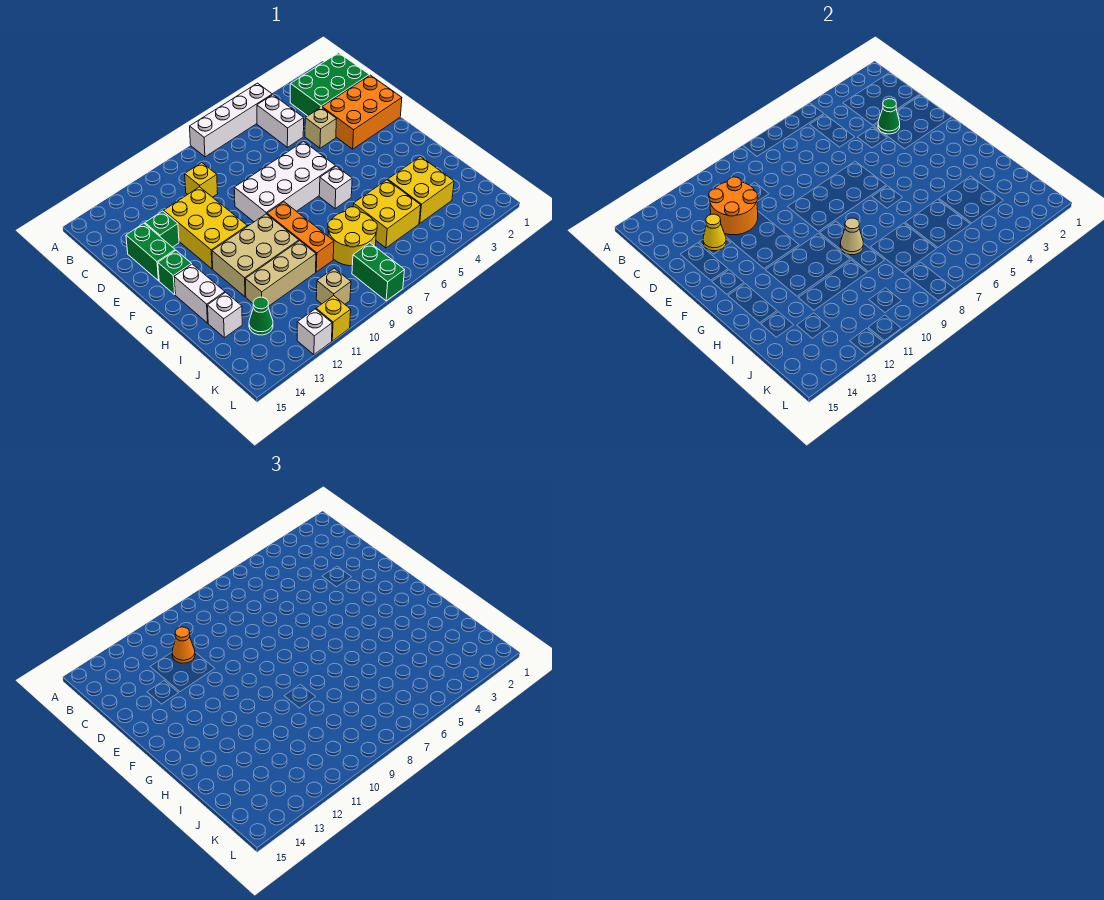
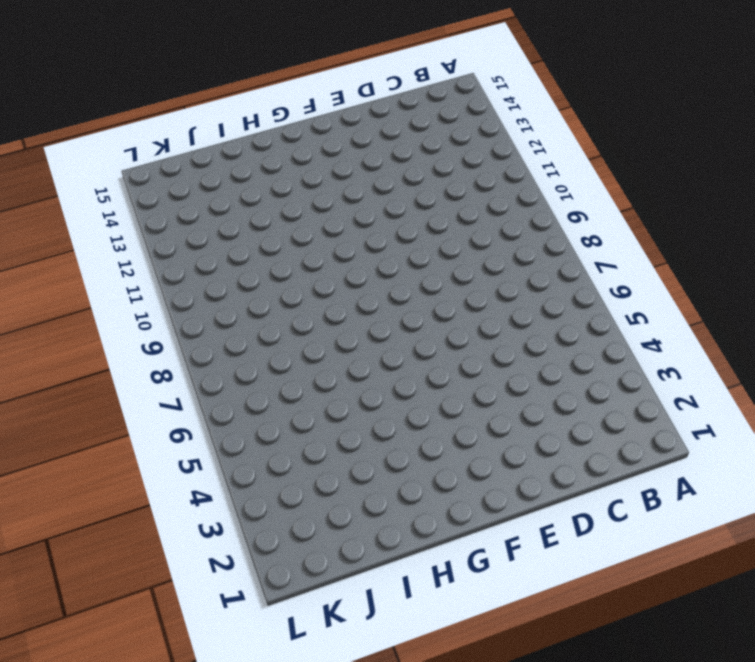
none -> white 1x4 brick [190,83,272,157]
none -> green 2x3 brick [290,53,369,116]
none -> white 1x2 brick [257,95,304,147]
none -> yellow 1x1 brick [185,163,218,197]

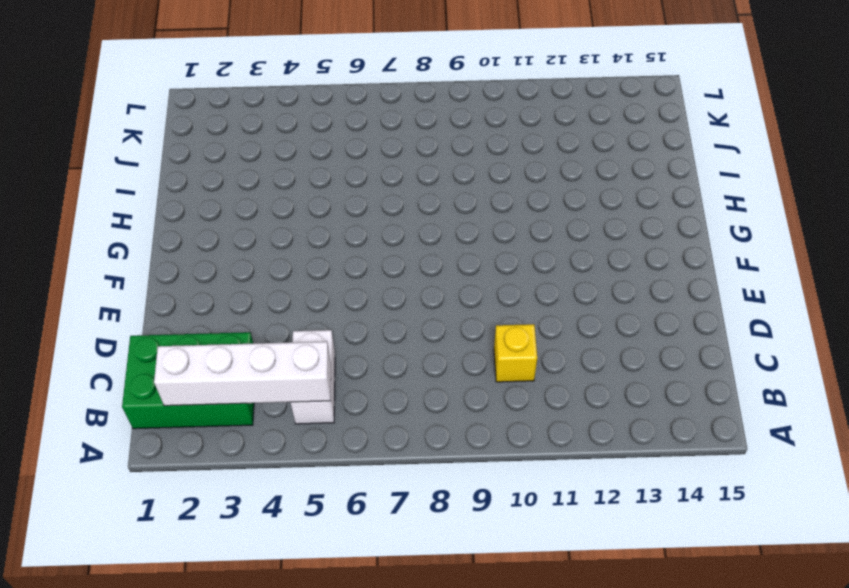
white 1x4 brick [154,341,331,406] -> white 1x4 brick moved to [190,83,272,157]
none -> orange 2x3 brick [322,75,402,149]
none -> tan 1x1 brick [305,107,336,148]
none -> yellow 2x3 brick [164,187,247,269]
none -> green 1x1 brick [145,211,179,247]

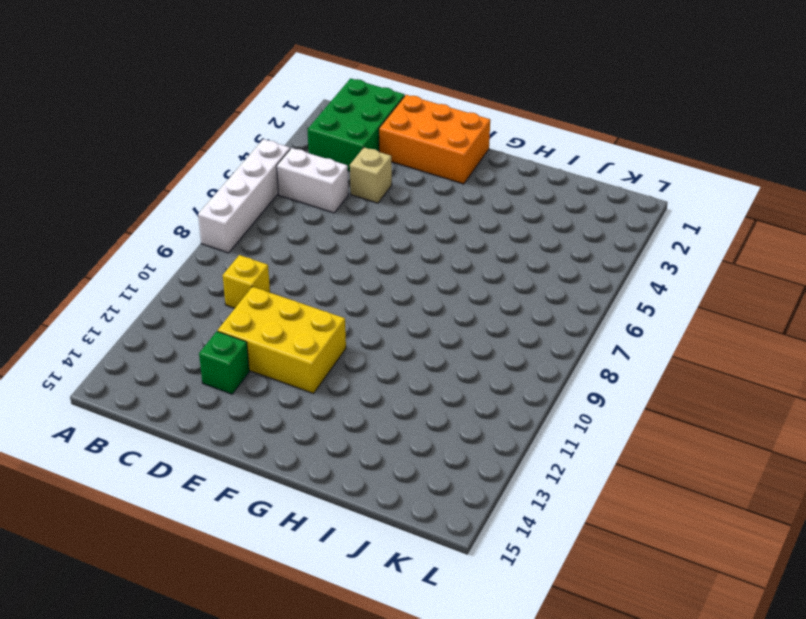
orange 2x3 brick [379,95,490,184] -> orange 2x3 brick turned to [322,75,402,149]
none -> green 1x2 brick [126,223,175,281]
none -> white 2x4 brick [234,142,336,222]
none -> green 1x1 brick [158,250,192,294]
none -> white 1x1 brick [319,166,352,209]

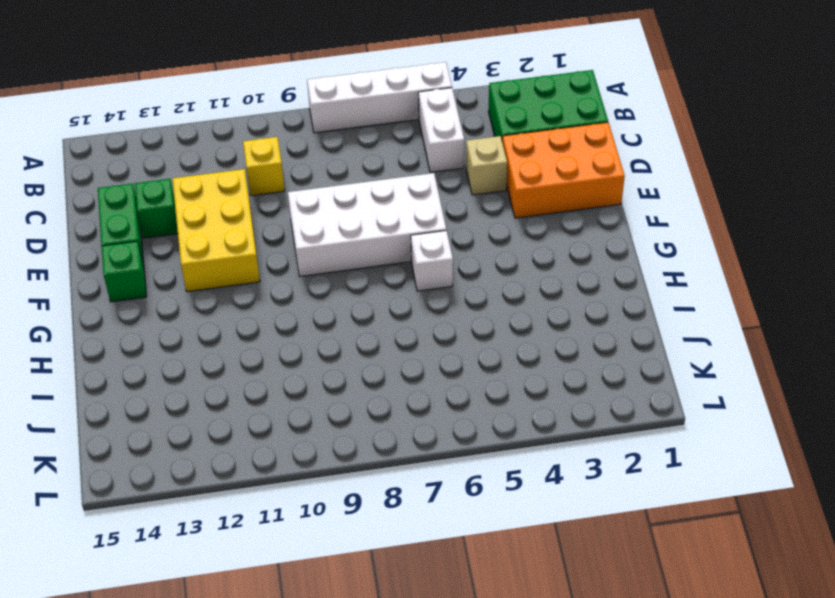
none -> orange 1x3 brick [267,202,334,272]
none -> tan 2x3 brick [212,214,299,297]
none -> white 1x2 brick [174,264,225,323]
none -> yellow 2x2 brick [388,157,454,223]

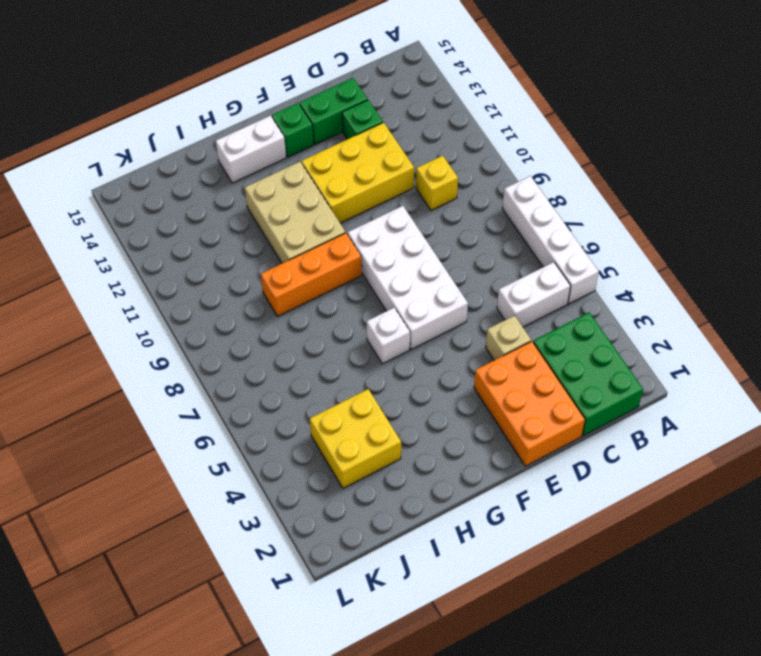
none -> yellow 2x2 brick [353,180,421,248]
none -> yellow 2x2 round brick [328,207,377,266]
none -> tan 1x3 brick [245,241,316,306]
none -> white 1x1 brick [208,292,242,338]

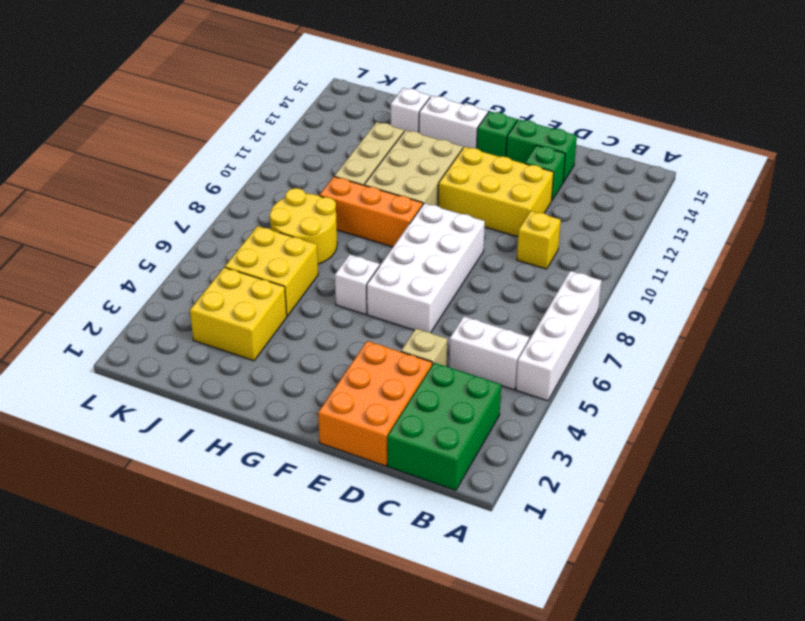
none -> green 1x1 cone [249,297,273,335]
none -> green 1x2 brick [352,243,404,301]
none -> tan 1x1 brick [316,268,351,304]
none -> yellow 1x1 brick [316,296,351,341]

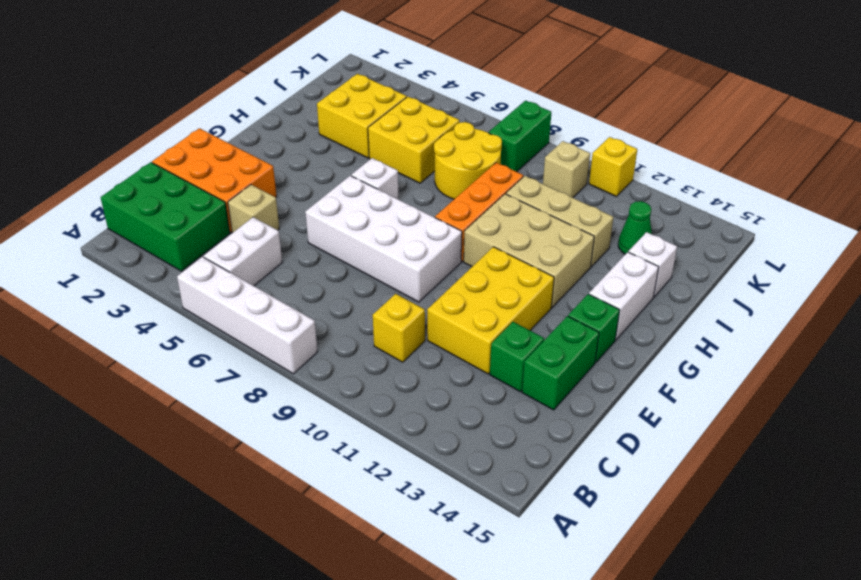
none -> white 1x1 brick [297,309,332,355]
none -> orange 2x2 round brick [709,177,758,235]
none -> green 1x1 cone [878,99,900,134]
none -> yellow 1x1 cone [703,214,726,251]

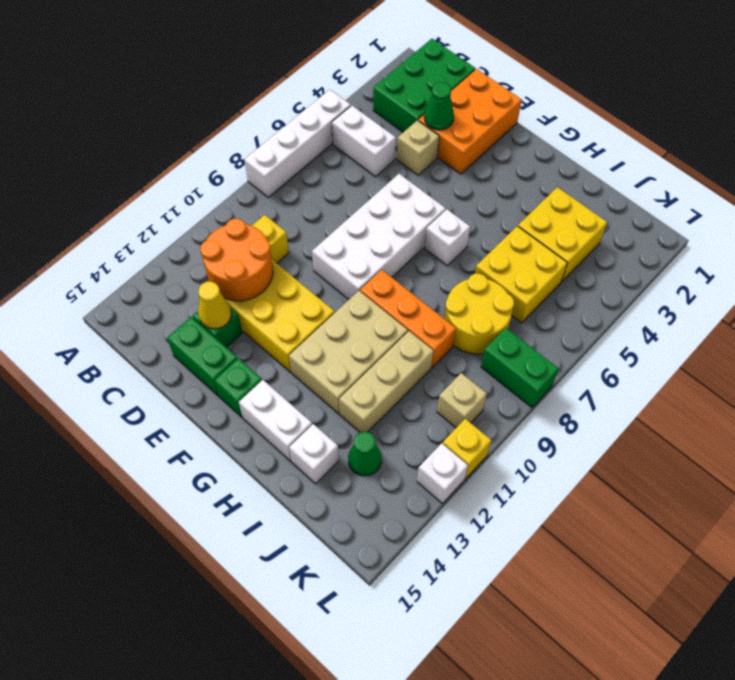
none -> tan 1x1 cone [840,218,863,255]
none -> orange 1x1 cone [172,627,195,663]

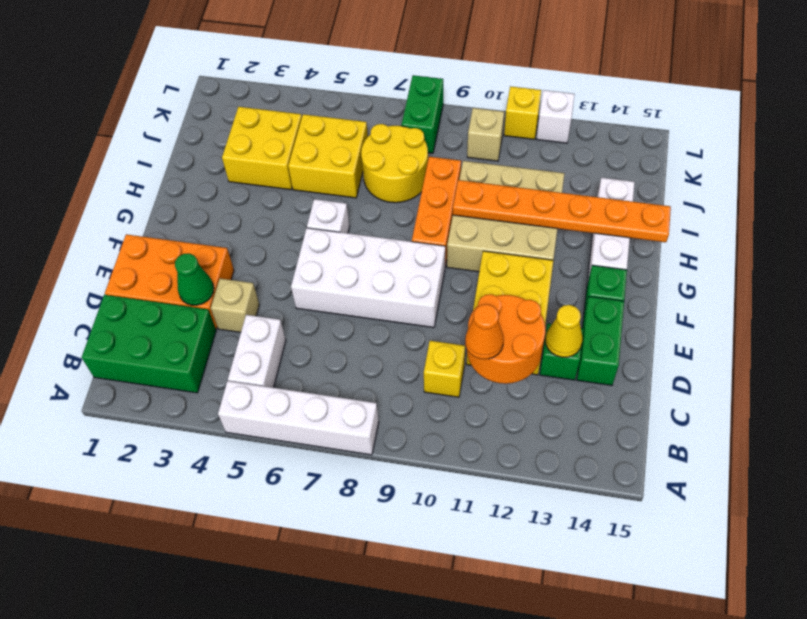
orange 1x6 plate [453,180,671,242] -> none
none -> green 1x1 cone [249,297,273,335]
none -> tan 1x1 cone [840,218,863,255]

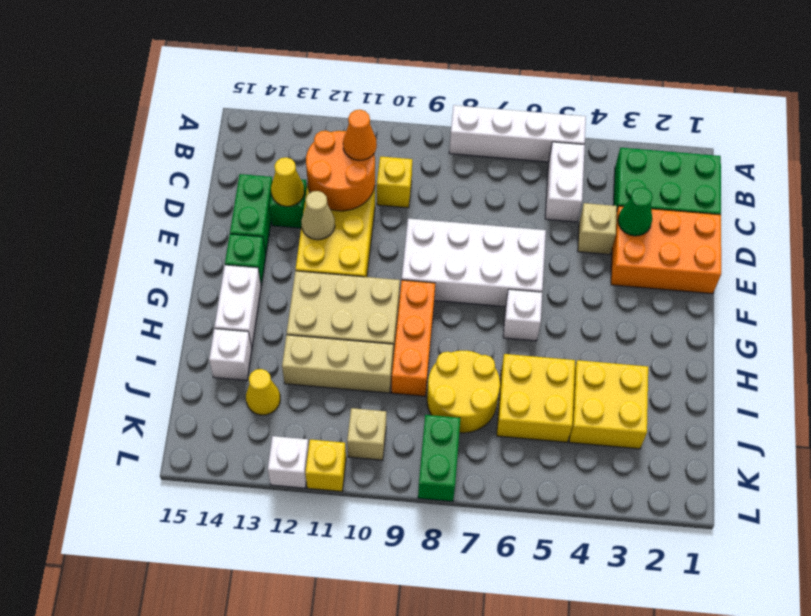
tan 1x1 cone [301,191,335,240] -> tan 1x1 cone moved to [840,218,863,255]
yellow 1x1 cone [246,369,280,415] -> green 1x1 cone [249,297,273,335]

